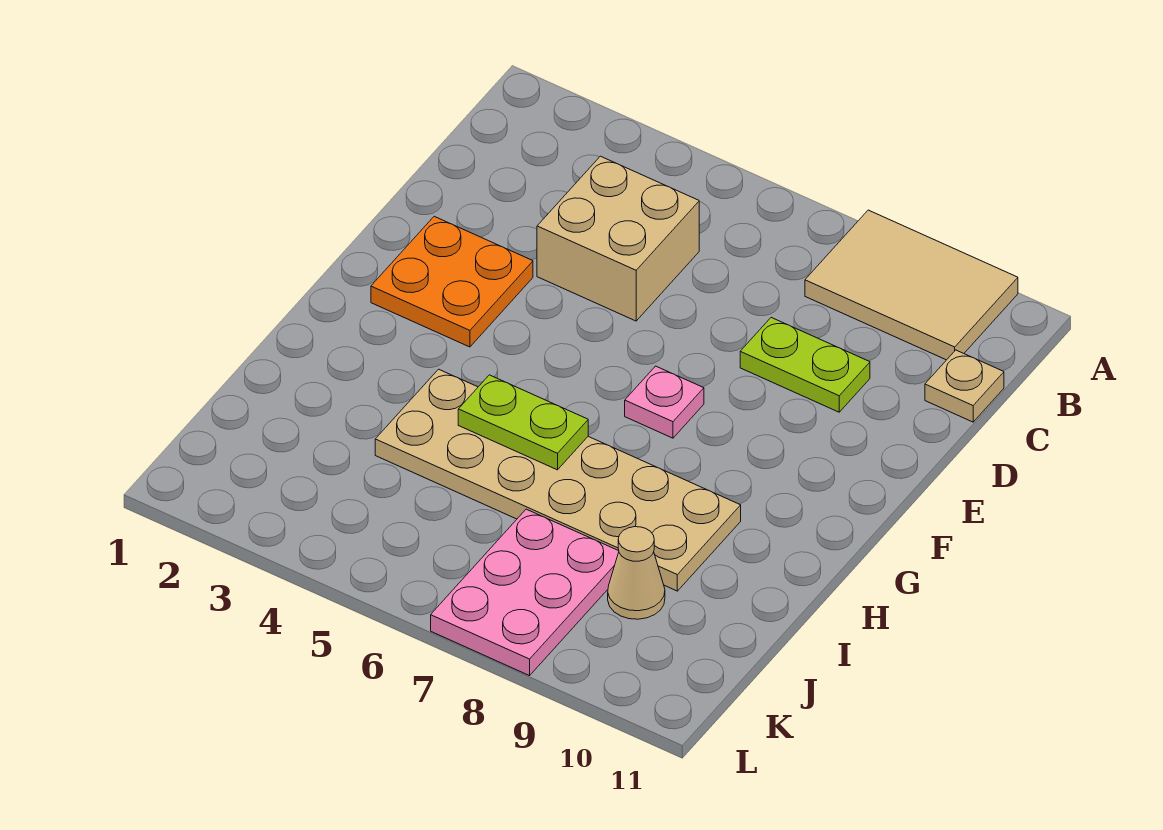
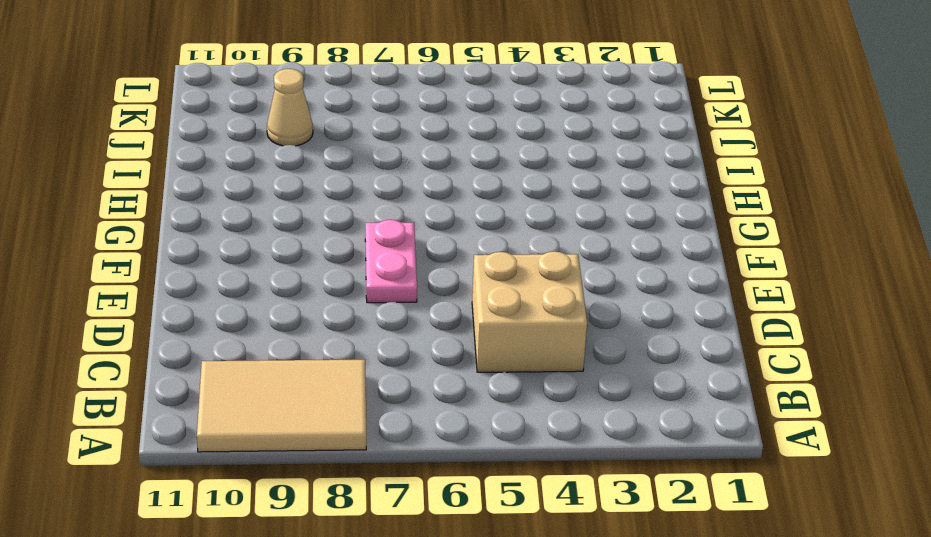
pink 1x2 plate [365,220,417,303] -> pink 1x1 plate [625,366,704,438]
none -> tan 1x1 plate [925,350,1004,422]
none -> lime 1x2 plate [740,318,870,412]

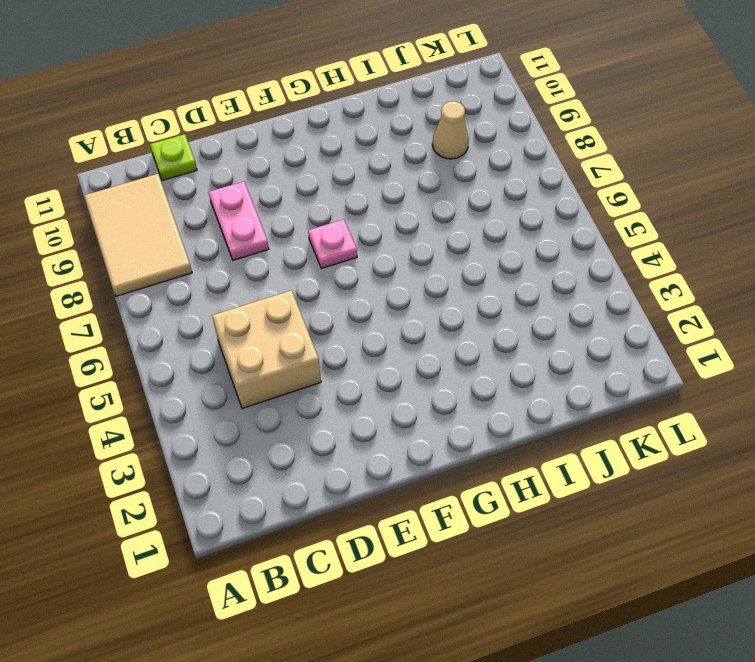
lime 1x1 plate [150,134,197,181] -> tan 1x1 plate [925,350,1004,422]
pink 1x2 plate [209,181,269,260] -> lime 1x2 plate [740,318,870,412]
none -> orange 2x2 plate [371,216,533,347]
none -> tan 2x6 plate [375,369,741,591]

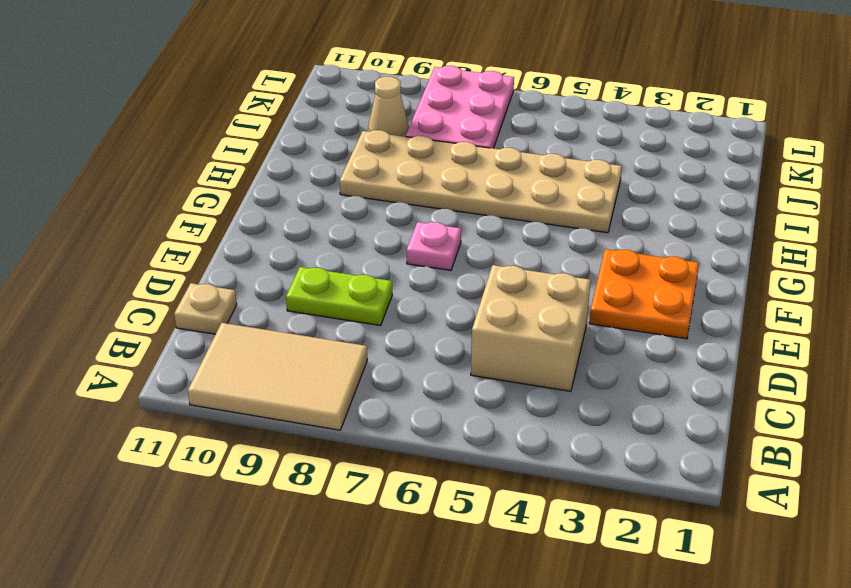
none -> lime 1x2 plate [458,375,588,470]

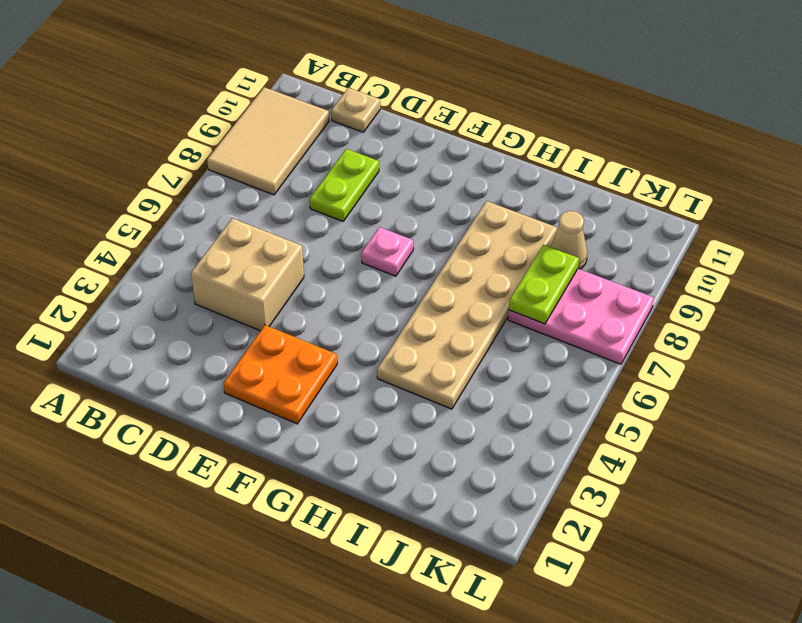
lime 1x2 plate [509,245,579,324] -> lime 1x2 plate moved to [458,375,588,470]

